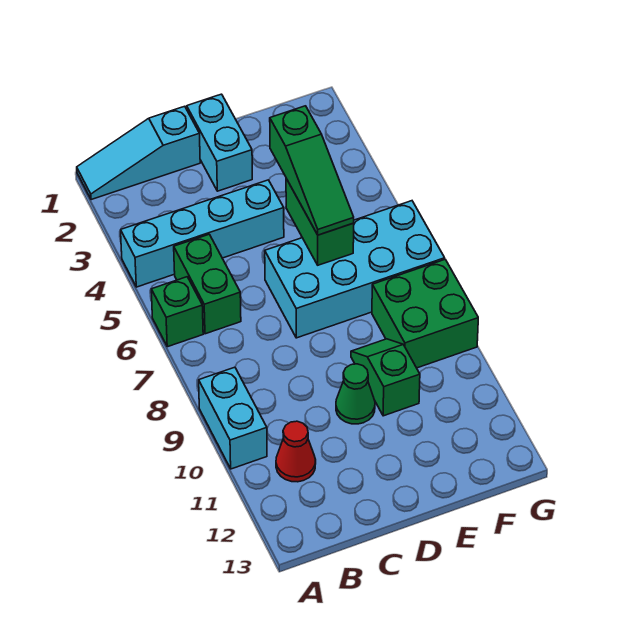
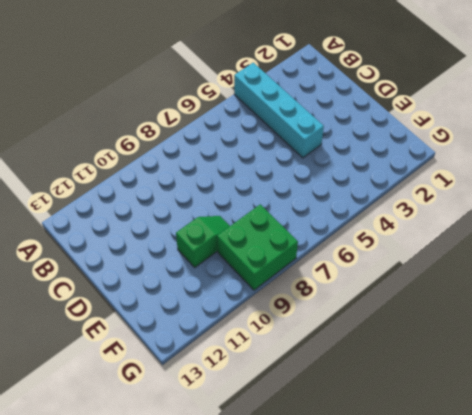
none -> cyan 1x3 slope [77,106,200,200]
none -> green 1x1 brick [151,277,203,347]
none -> cyan 1x2 brick [199,367,267,469]

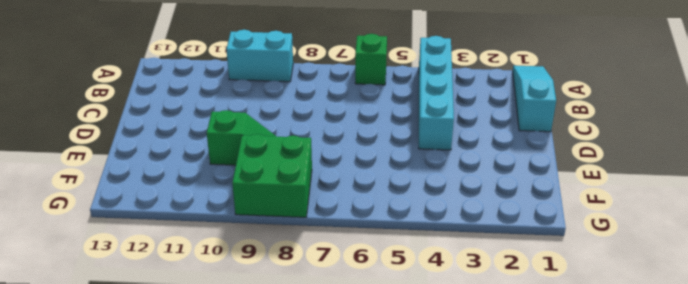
none -> green 1x2 brick [174,234,241,334]
none -> red 1x1 cone [276,421,316,482]
none -> cyan 1x2 brick [187,94,252,191]

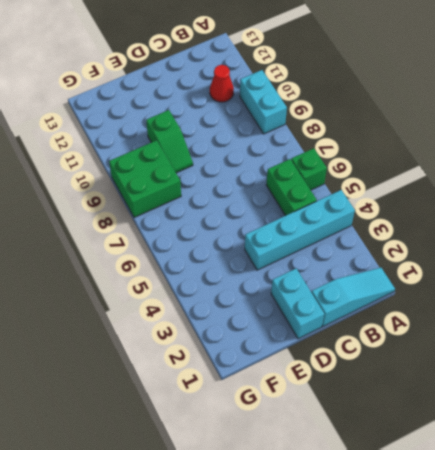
none -> cyan 2x4 brick [265,201,445,338]
none -> green 1x1 cone [336,364,375,424]
none -> green 1x2 brick [286,179,354,265]

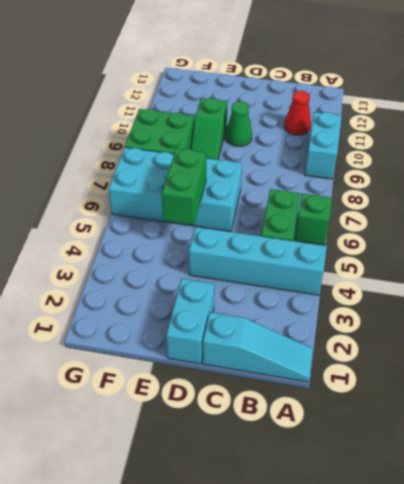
none -> green 1x3 slope [270,106,354,235]

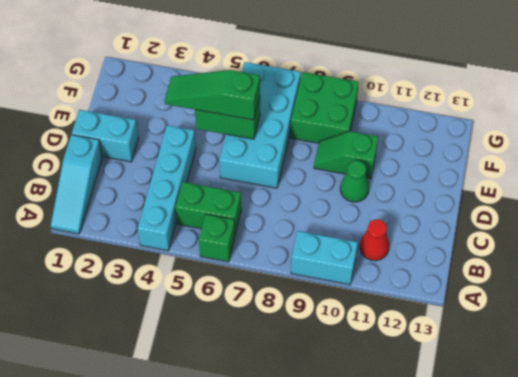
green 1x3 slope [165,70,260,120] -> green 1x3 slope turned to [270,106,354,235]

